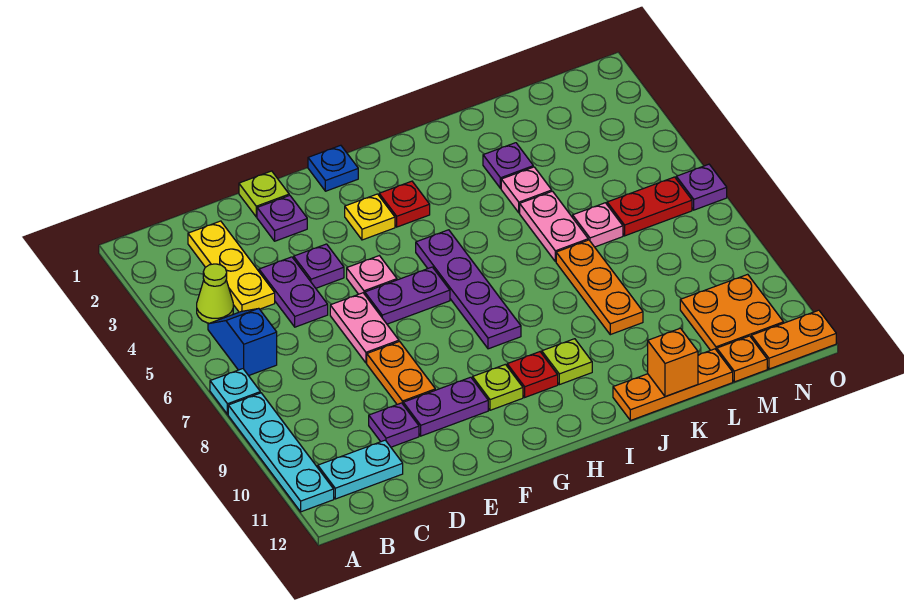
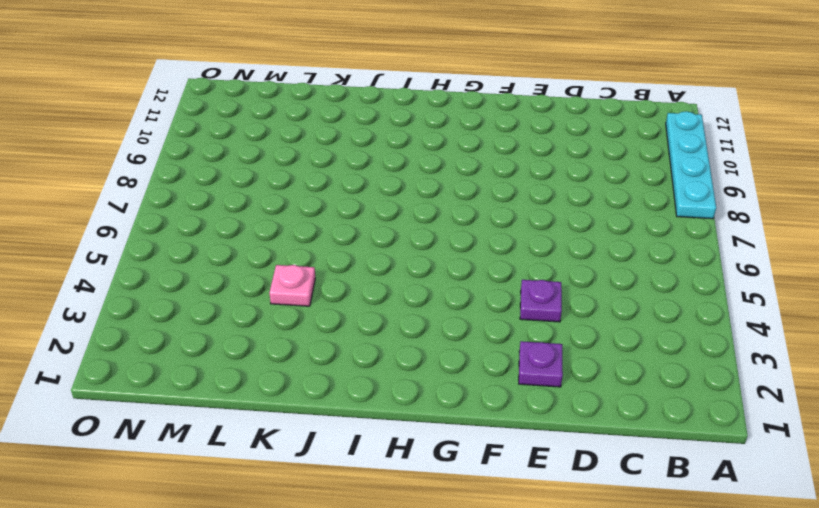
none -> cyan 1x1 plate [210,369,260,415]
none -> lime 1x1 cone [197,264,233,323]
none -> blue 1x2 slope [208,308,277,376]
none -> cyan 1x2 plate [318,440,403,499]

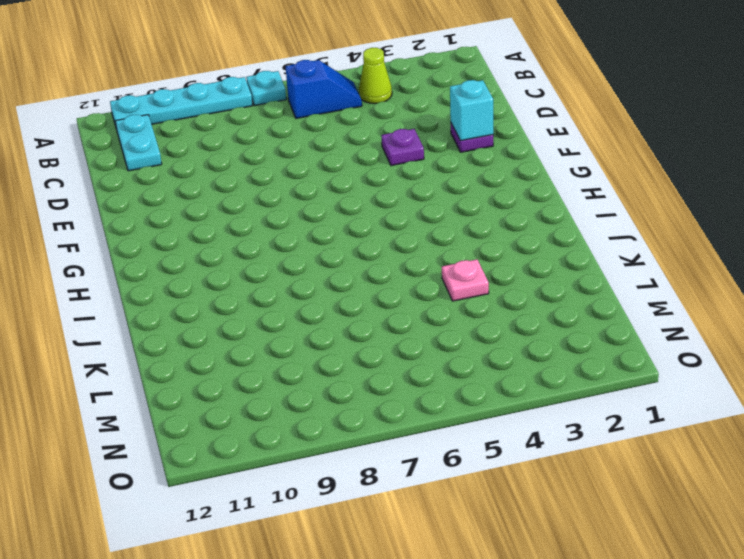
cyan 1x1 brick [450,80,493,141] -> none
none -> yellow 1x3 plate [188,221,275,312]
none -> purple 1x2 plate [259,257,328,327]
none -> purple 1x1 plate [369,403,419,447]
none -> lime 1x1 plate [239,171,289,217]

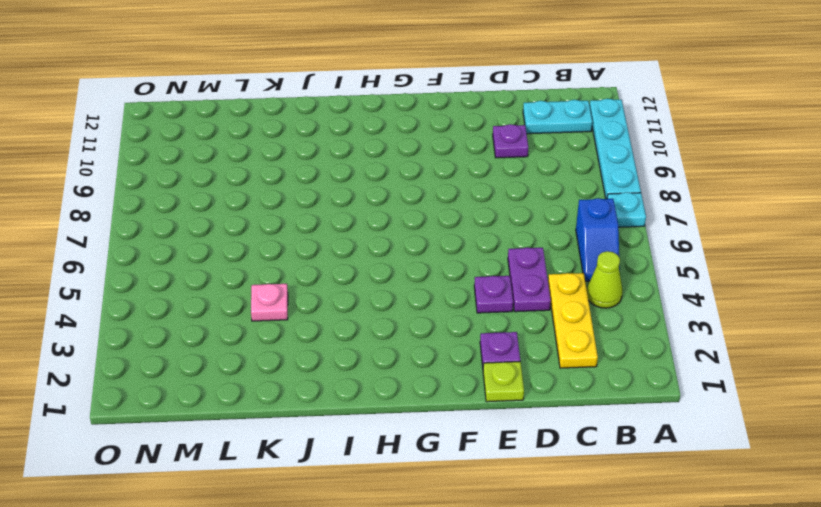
none -> pink 1x2 plate [330,293,399,363]
none -> orange 1x2 plate [367,341,435,404]
none -> purple 1x2 plate [403,377,488,436]
none -> pink 1x1 plate [347,256,397,294]

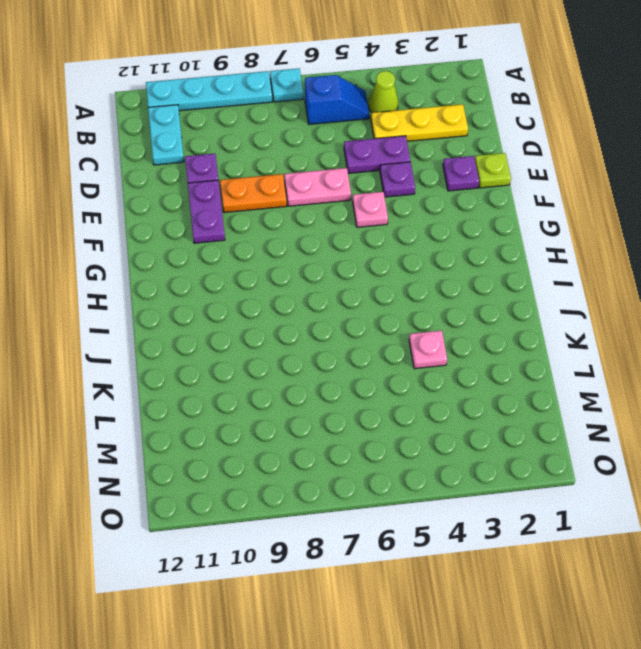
none -> purple 1x2 plate [365,267,450,324]
none -> blue 1x1 plate [308,145,358,191]
none -> yellow 1x1 plate [345,194,395,240]
none -> lime 1x1 plate [473,364,523,410]

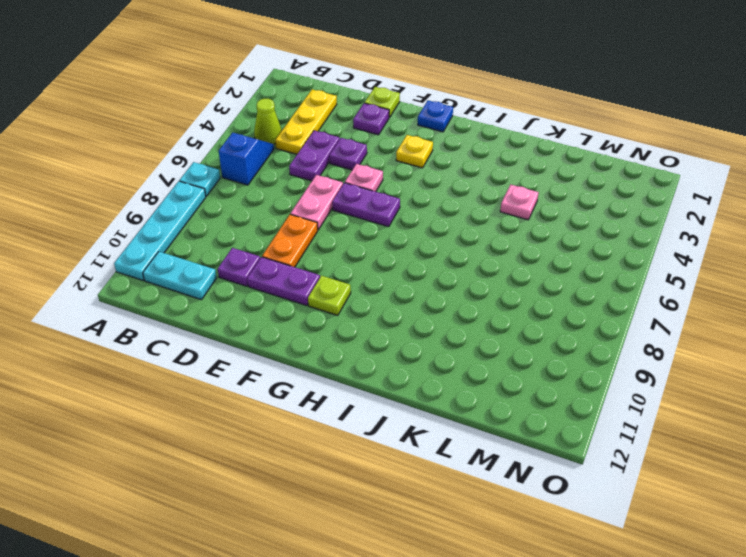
none -> red 1x1 plate [379,181,430,227]
none -> purple 1x4 plate [416,230,521,349]
none -> red 1x1 plate [507,352,558,397]
none -> lime 1x1 plate [542,339,592,385]

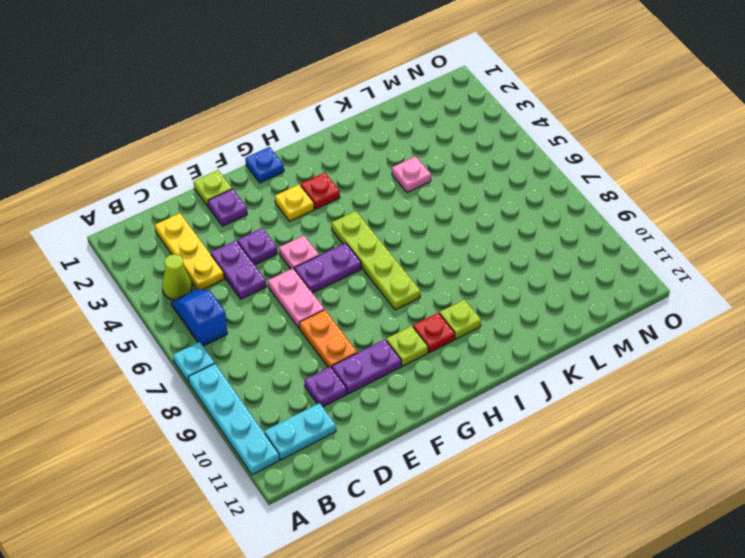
lime 1x4 plate [331,211,420,310] -> purple 1x4 plate [416,230,521,349]
none -> orange 1x3 plate [613,349,733,420]
none -> purple 1x1 plate [483,143,533,189]
none -> pink 1x2 plate [520,191,588,262]
none -> orange 1x3 plate [556,240,643,335]

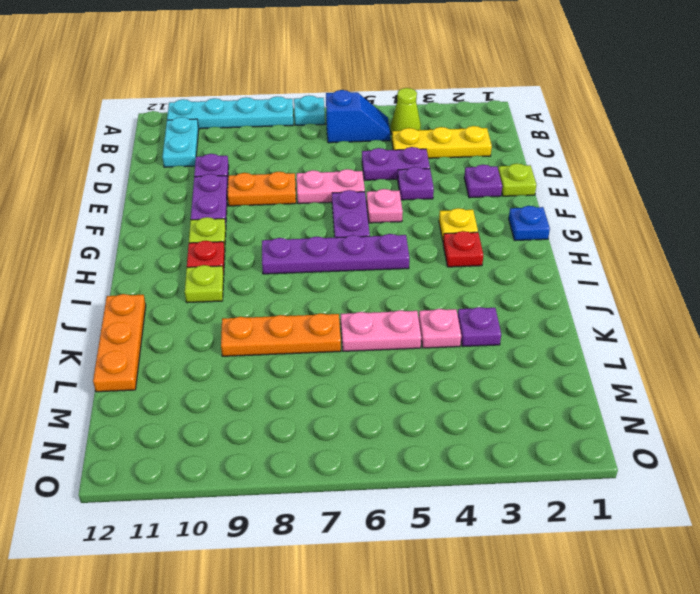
none -> pink 1x1 plate [573,203,623,247]
none -> red 1x2 plate [607,177,692,236]
none -> orange 2x2 plate [680,274,784,350]
none -> orange 1x1 plate [717,336,767,382]

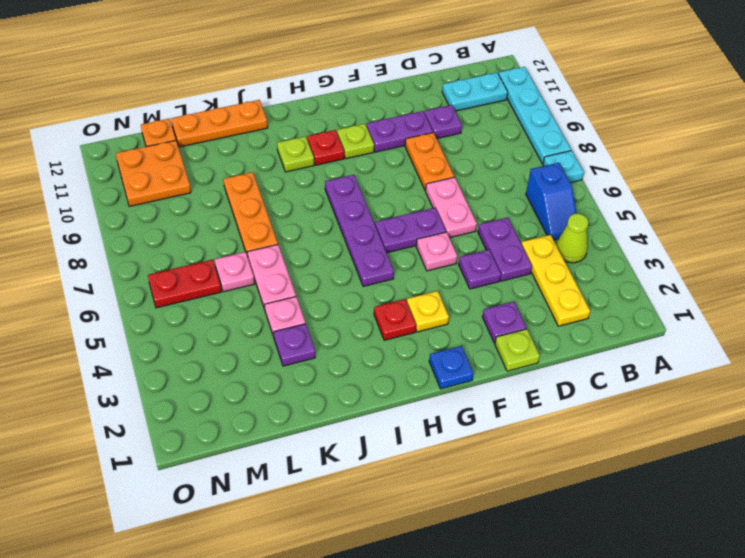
none -> orange 1x2 plate [751,310,836,369]
none -> purple 1x1 plate [676,164,727,210]
none -> orange 1x1 brick [648,328,698,397]

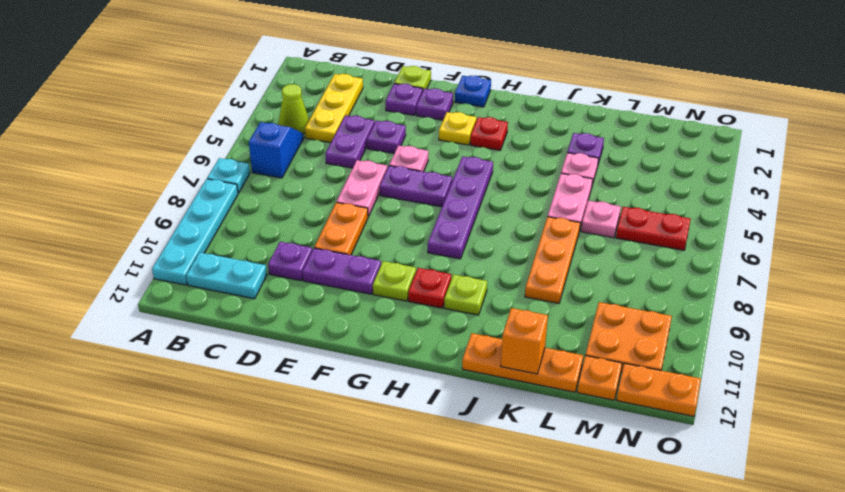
purple 1x1 plate [416,89,453,120] -> purple 1x1 plate moved to [676,164,727,210]

